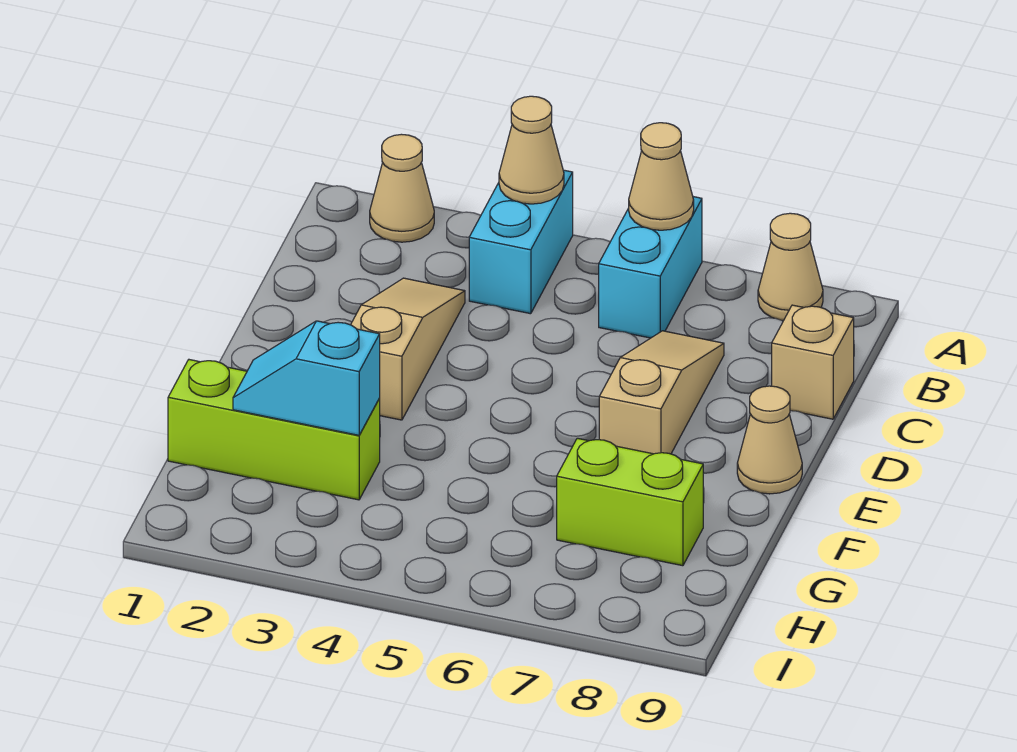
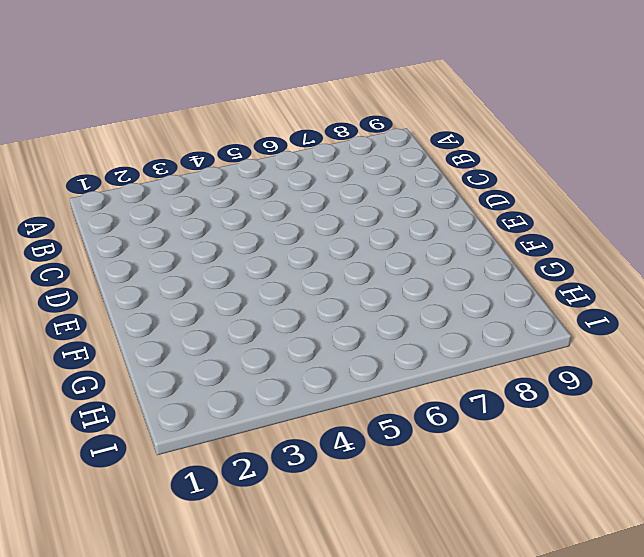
none -> tan 1x1 cone [370,134,434,242]
none -> cyan 1x2 brick [469,170,573,314]
none -> cyan 1x2 brick [599,197,702,338]

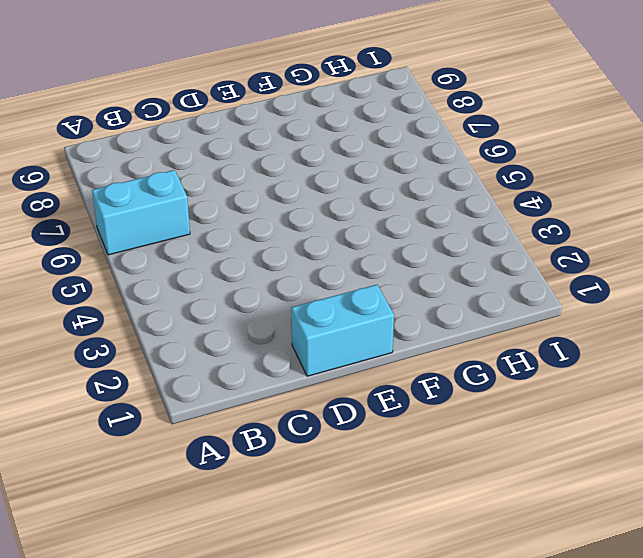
cyan 1x2 brick [291,285,394,376] -> cyan 1x2 brick moved to [469,170,573,314]
none -> tan 1x1 cone [370,134,434,242]
none -> tan 1x1 cone [758,213,823,320]
none -> tan 1x3 slope [351,278,465,420]

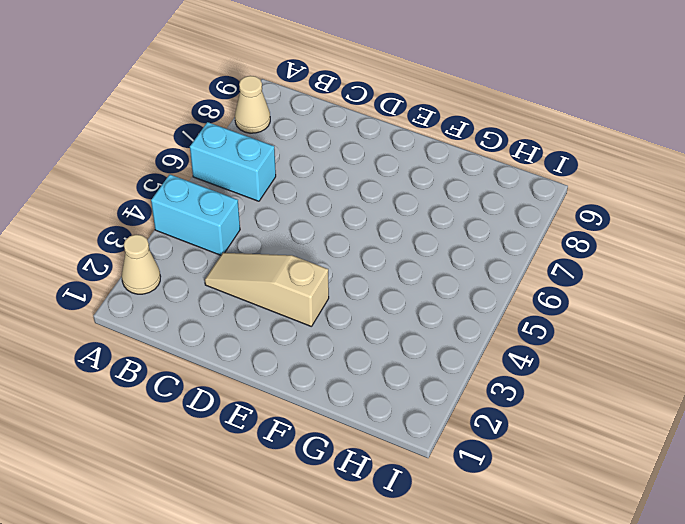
none -> tan 1x3 slope [599,331,724,454]
none -> tan 1x1 brick [772,305,854,419]
none -> tan 1x1 cone [737,386,802,494]

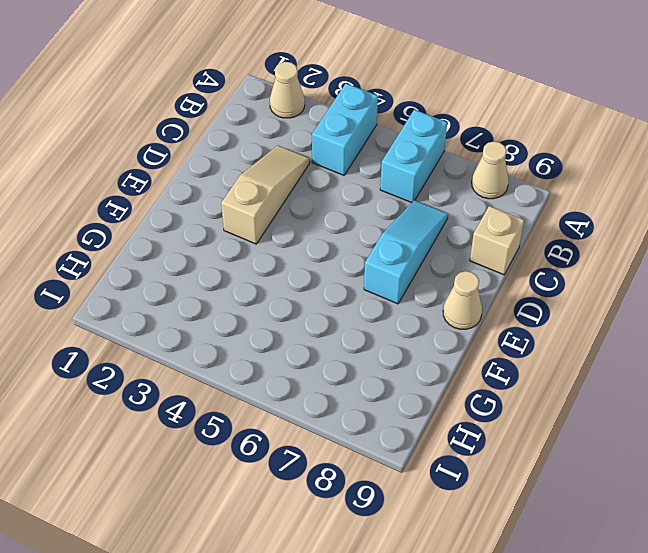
cyan 1x3 slope [364,200,448,304] -> tan 1x3 slope [599,331,724,454]
none -> lime 1x3 brick [168,360,380,500]
none -> lime 1x2 brick [557,438,703,566]
none -> tan 1x1 cone [499,96,564,204]

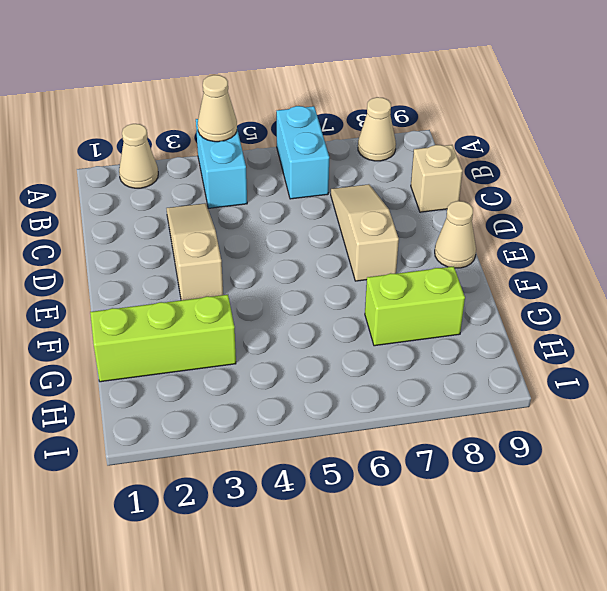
none -> tan 1x1 cone [629,123,694,230]
none -> cyan 1x2 slope [233,321,380,435]

